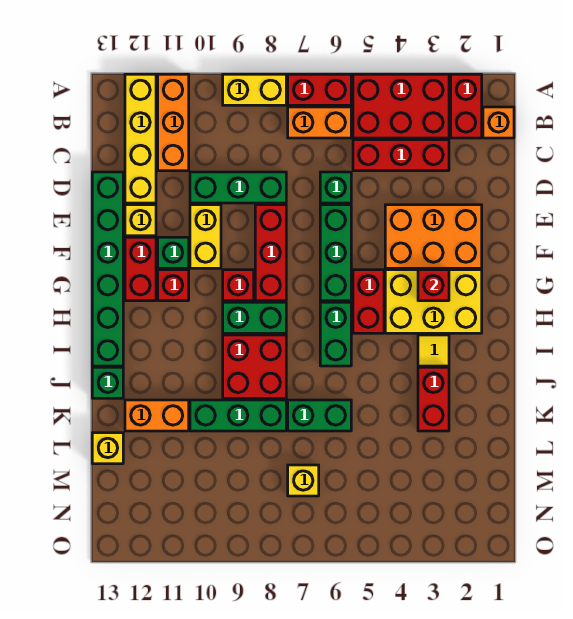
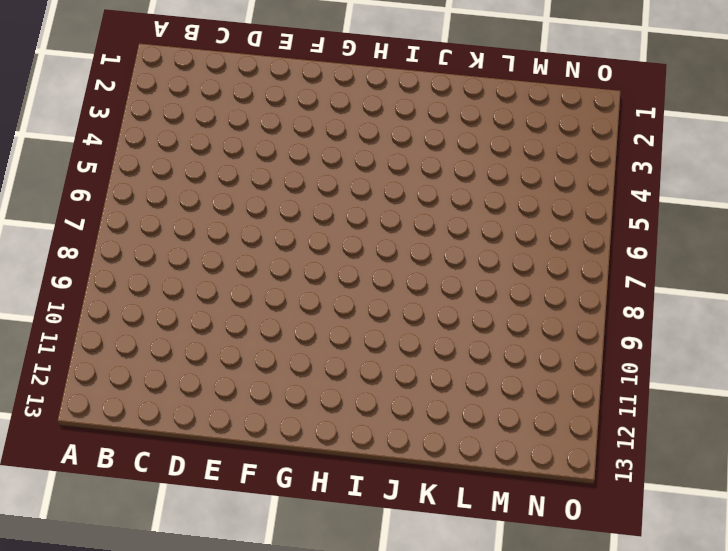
none -> red 1x2 brick [451,74,482,138]
none -> red 2x3 brick [353,74,449,138]
none -> red 1x2 brick [288,74,351,105]
none -> yellow 1x2 brick [223,74,286,105]

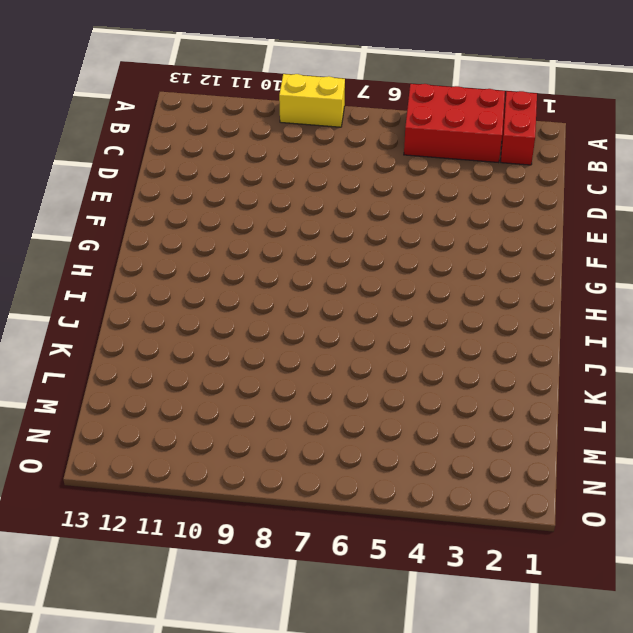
none -> red 1x2 brick [288,74,351,105]
none -> orange 1x3 brick [158,74,189,171]
none -> yellow 1x4 brick [125,74,156,203]
none -> orange 1x1 brick [483,107,514,138]

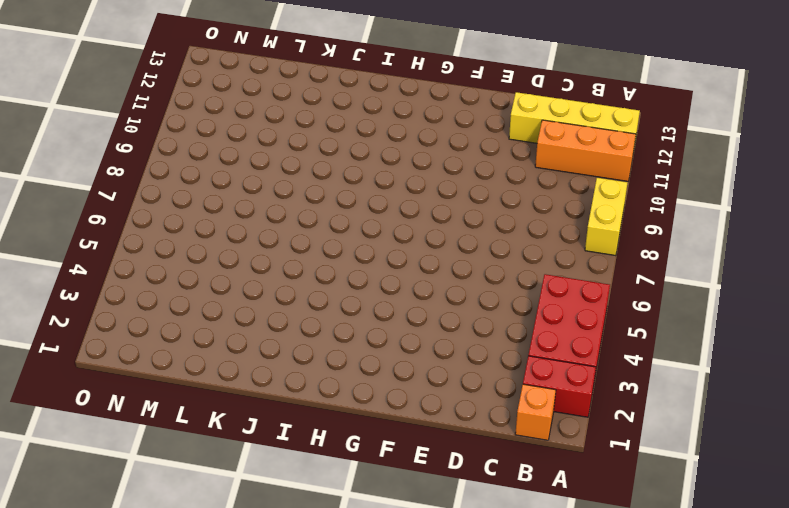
none -> red 1x2 brick [288,74,351,105]
none -> orange 1x2 brick [288,107,351,138]
none -> red 1x3 brick [353,140,449,171]
none -> green 1x1 brick [320,172,351,203]

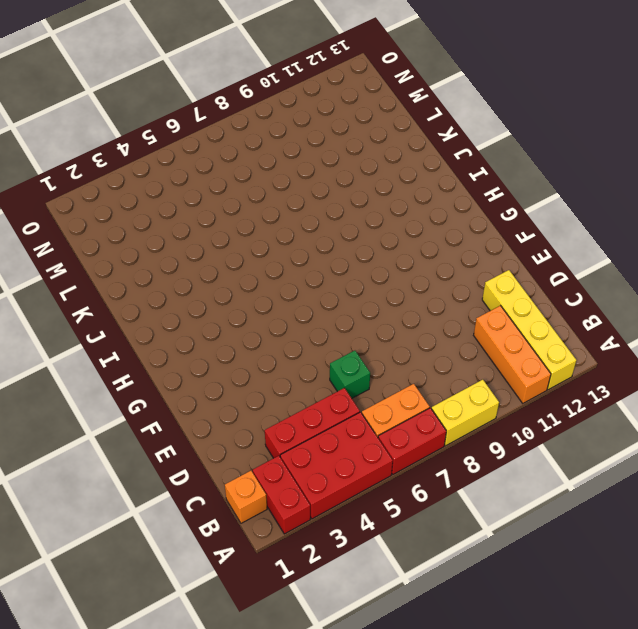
none -> green 1x3 brick [190,172,286,203]
none -> green 1x6 brick [92,172,123,366]
none -> orange 2x3 brick [385,205,482,268]
none -> green 1x3 brick [320,205,351,301]

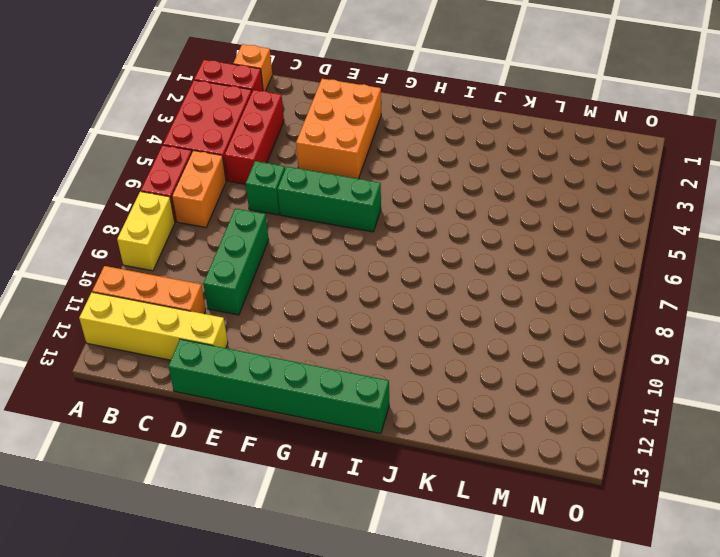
none -> red 1x3 brick [255,205,286,301]
none -> yellow 1x2 brick [190,205,221,268]
none -> yellow 1x1 brick [125,205,156,236]
none -> green 1x1 brick [158,237,189,268]

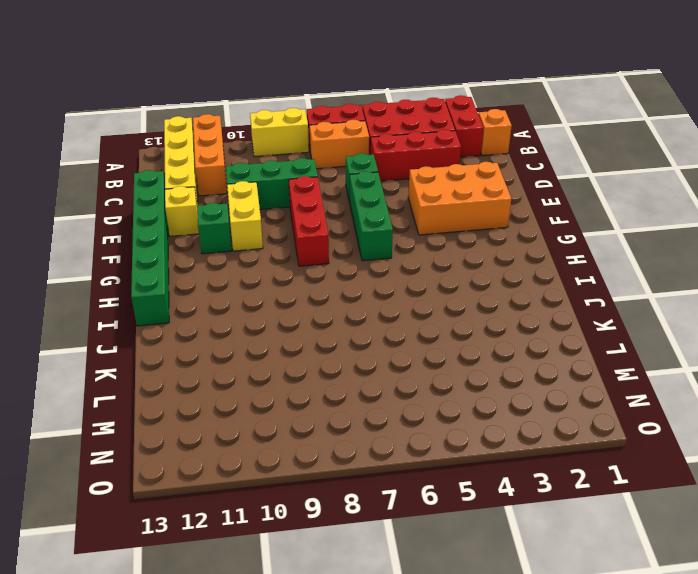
none -> red 1x2 brick [125,237,156,301]
none -> yellow 2x3 brick [385,270,482,333]
none -> red 1x2 brick [353,270,384,333]
none -> red 1x1 brick [223,270,254,301]

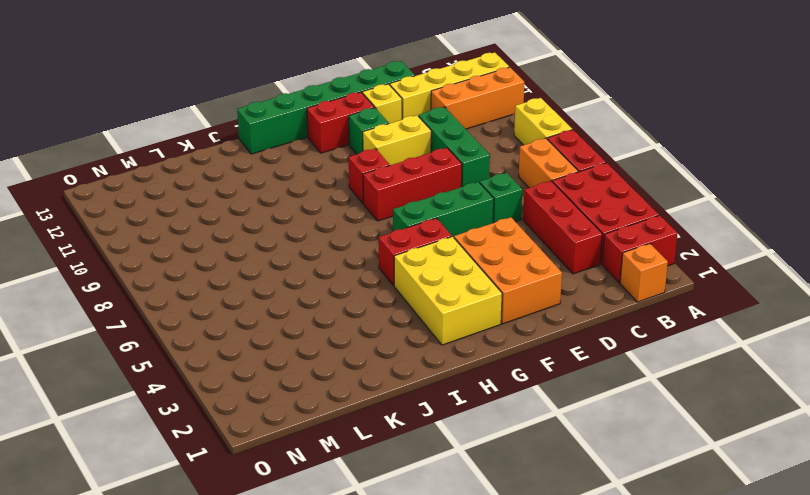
none -> red 1x1 brick [158,270,189,301]
none -> green 1x2 brick [320,302,351,366]
none -> green 1x2 brick [223,302,286,333]
none -> yellow 1x1 tile [418,335,449,366]

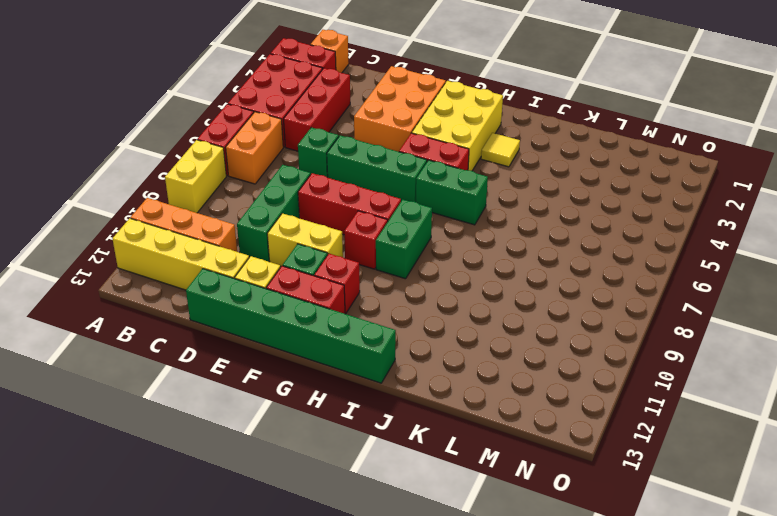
none -> red 2x2 brick [223,335,286,398]
none -> red 1x2 brick [418,367,449,431]
none -> green 1x1 brick [92,367,123,398]
none -> green 1x2 brick [288,400,351,431]

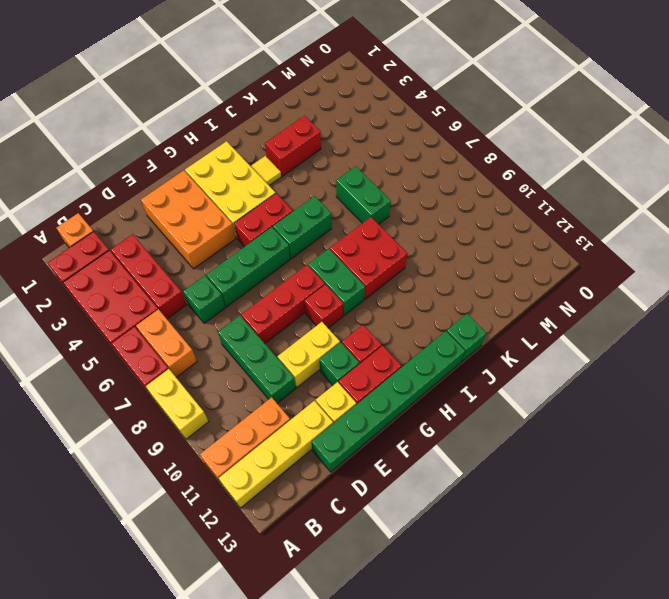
none -> green 1x3 brick [190,400,286,431]
none -> orange 1x2 brick [125,400,189,431]
none -> yellow 1x1 brick [92,433,123,464]
none -> yellow 1x1 brick [288,465,319,496]

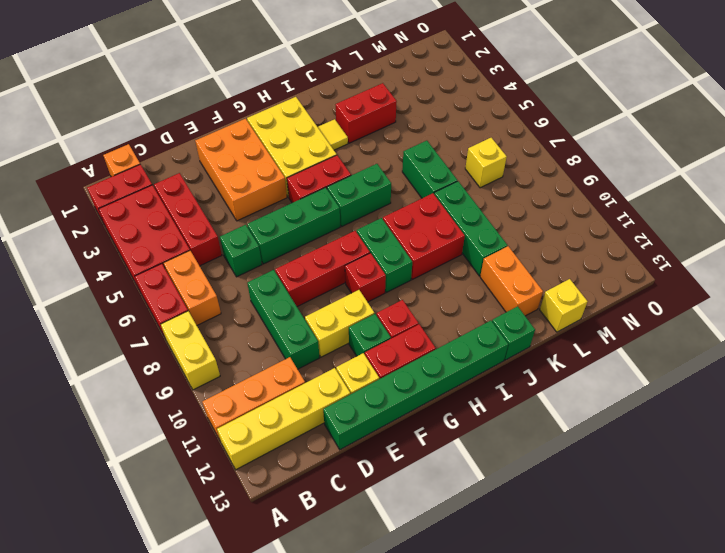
none -> red 1x1 brick [418,270,449,301]

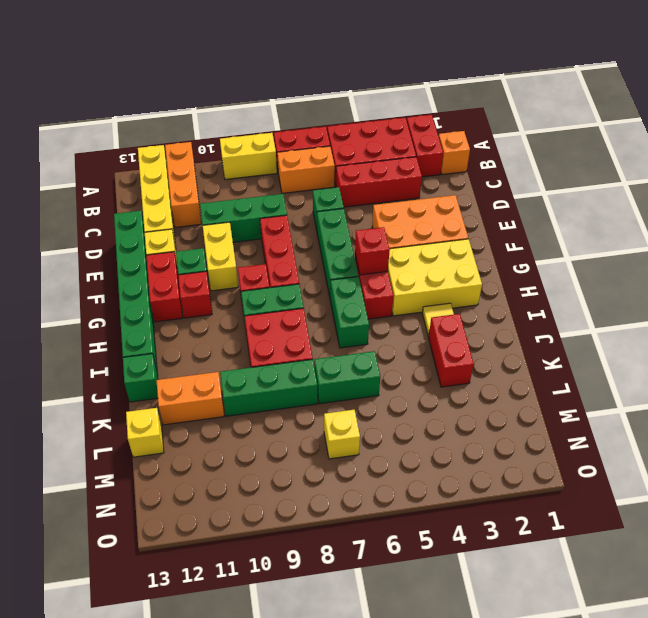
red 1x1 brick [355,227,390,275] -> red 1x1 brick moved to [418,270,449,301]

